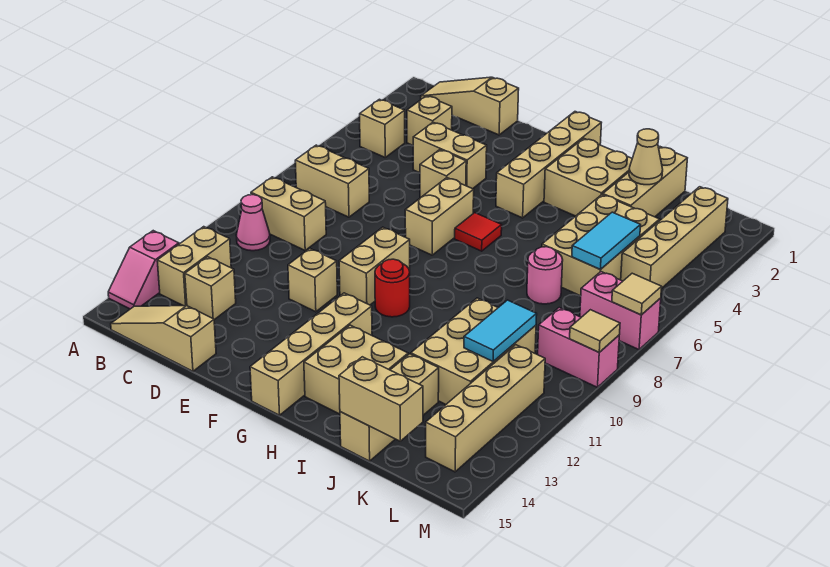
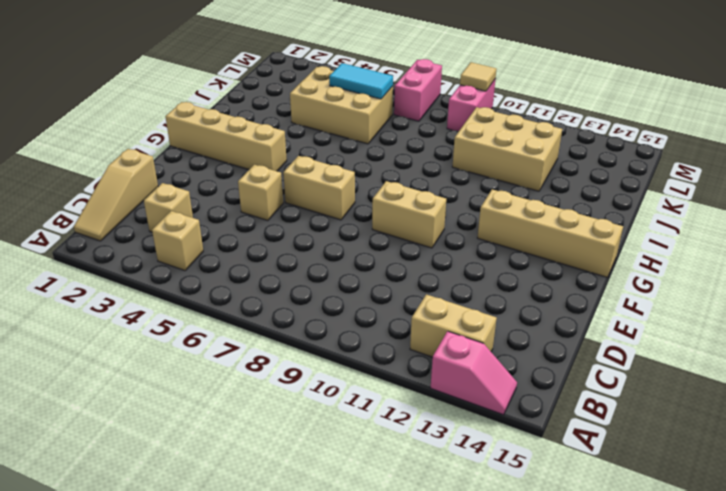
none -> tan 1x2 brick [295,145,369,217]
none -> tan 1x2 brick [251,177,326,250]
none -> pink 1x1 cone [236,195,270,251]
none -> tan 1x3 slope [111,306,216,371]

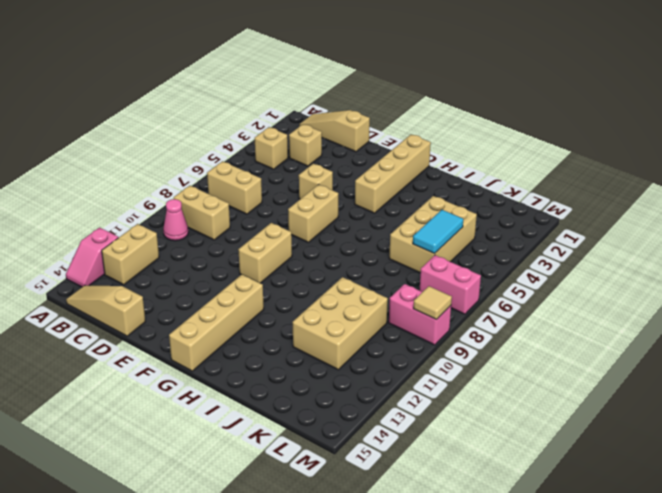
none -> tan 1x1 brick [185,257,236,320]
none -> tan 1x2 brick [413,122,487,189]
none -> tan 1x1 brick [288,249,337,312]
none -> red 1x1 tile [455,213,502,251]

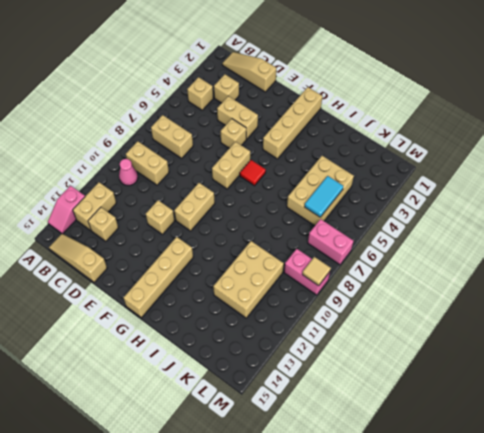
none -> red 1x1 round brick [375,259,410,317]
none -> tan 2x2 brick [544,138,632,216]
none -> tan 2x2 brick [304,325,408,414]
none -> tan 1x3 brick [603,147,687,217]

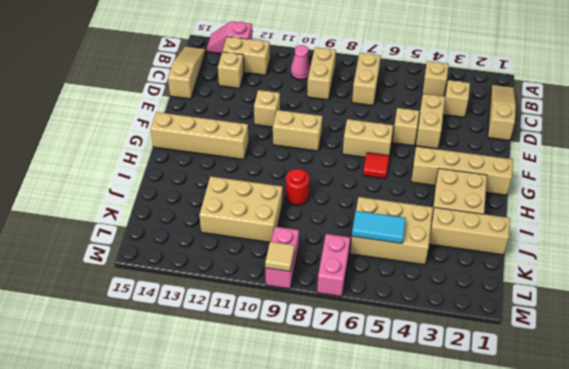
red 1x1 round brick [286,169,309,205] -> red 1x1 round brick moved to [375,259,410,317]
none -> tan 2x2 brick [304,325,408,414]
none -> pink 1x1 round brick [527,247,563,304]
none -> tan 1x3 brick [340,354,439,461]
none -> tan 1x4 brick [621,187,728,289]

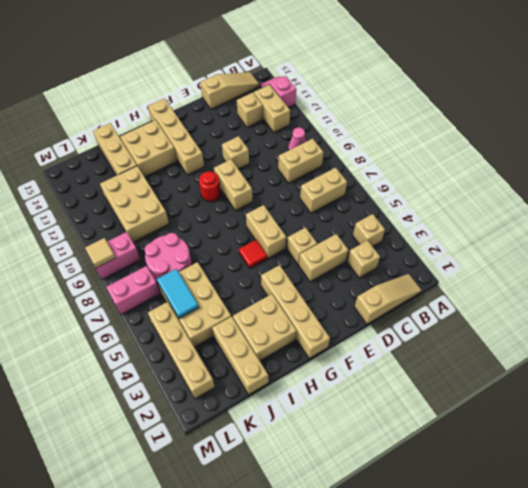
pink 2x2 round brick [144,233,192,283] -> pink 1x1 round brick [527,247,563,304]
none -> tan 1x4 brick [426,345,545,472]
none -> tan 1x1 cone [629,129,663,185]
none -> tan 1x2 brick [339,357,423,441]
none -> cyan 1x2 tile [464,300,537,361]

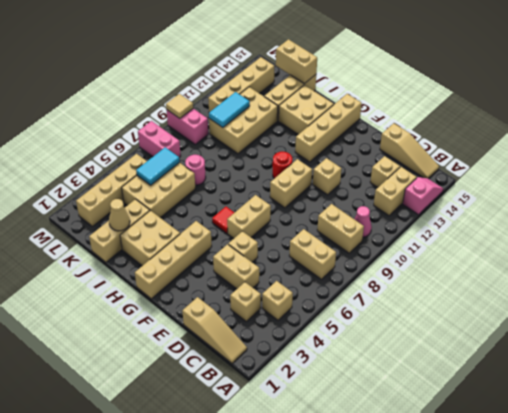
none -> tan 1x1 tile [612,273,662,315]

